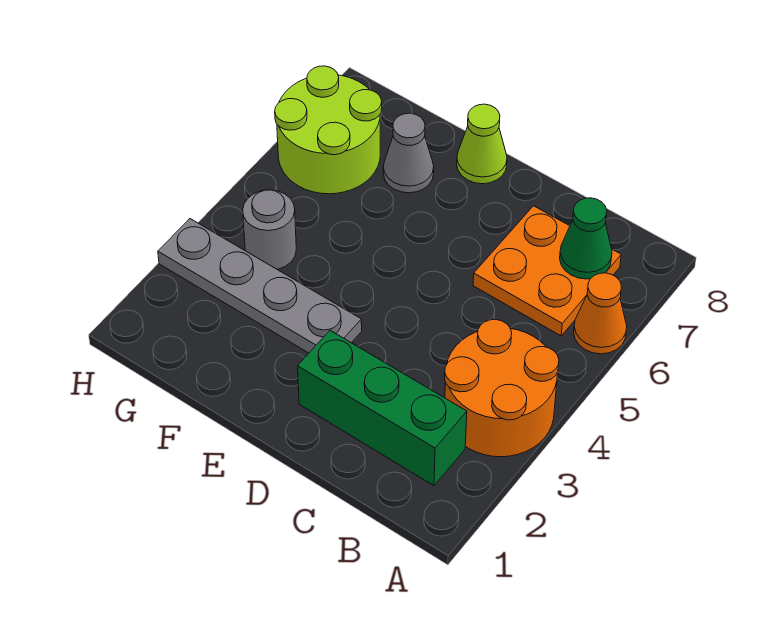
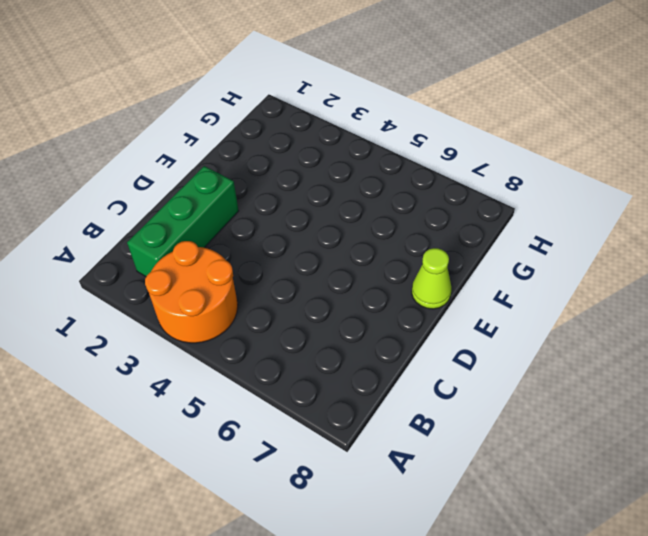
none -> orange 1x1 cone [574,273,627,354]
none -> orange 2x2 plate [473,206,621,336]

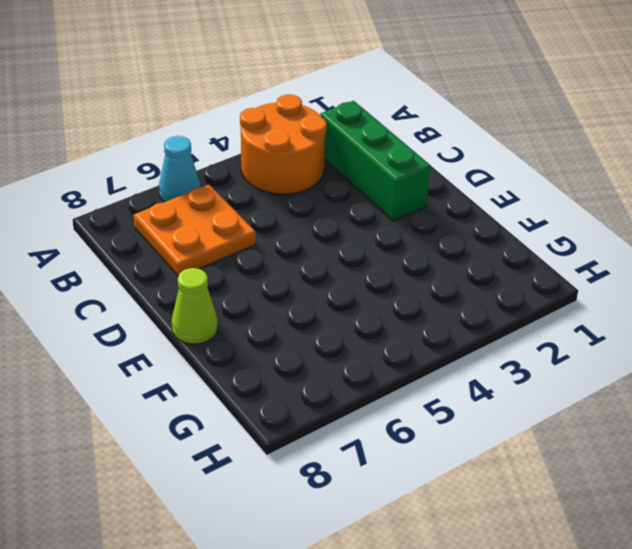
cyan 1x1 cone [159,136,200,202] -> orange 1x1 cone [574,273,627,354]
none -> grey 1x4 plate [158,219,362,353]
none -> grey 1x1 cone [383,113,434,193]

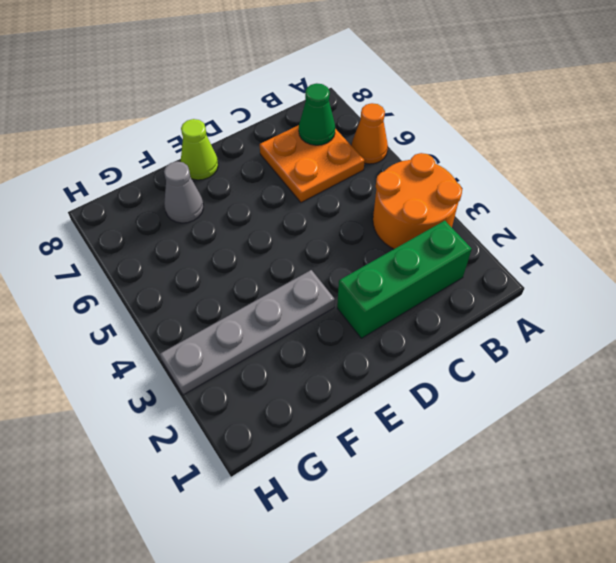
none -> grey 1x1 round brick [243,190,296,269]
none -> lime 2x2 round brick [275,66,382,194]

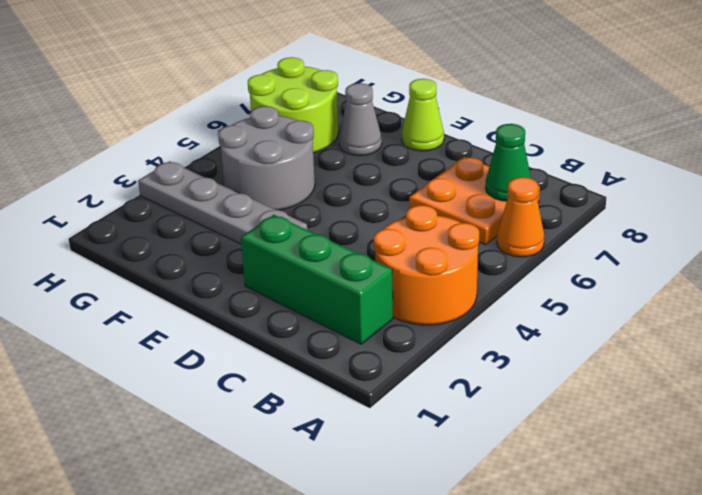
grey 2x2 round brick [218,106,315,210] -> grey 1x1 round brick [243,190,296,269]

